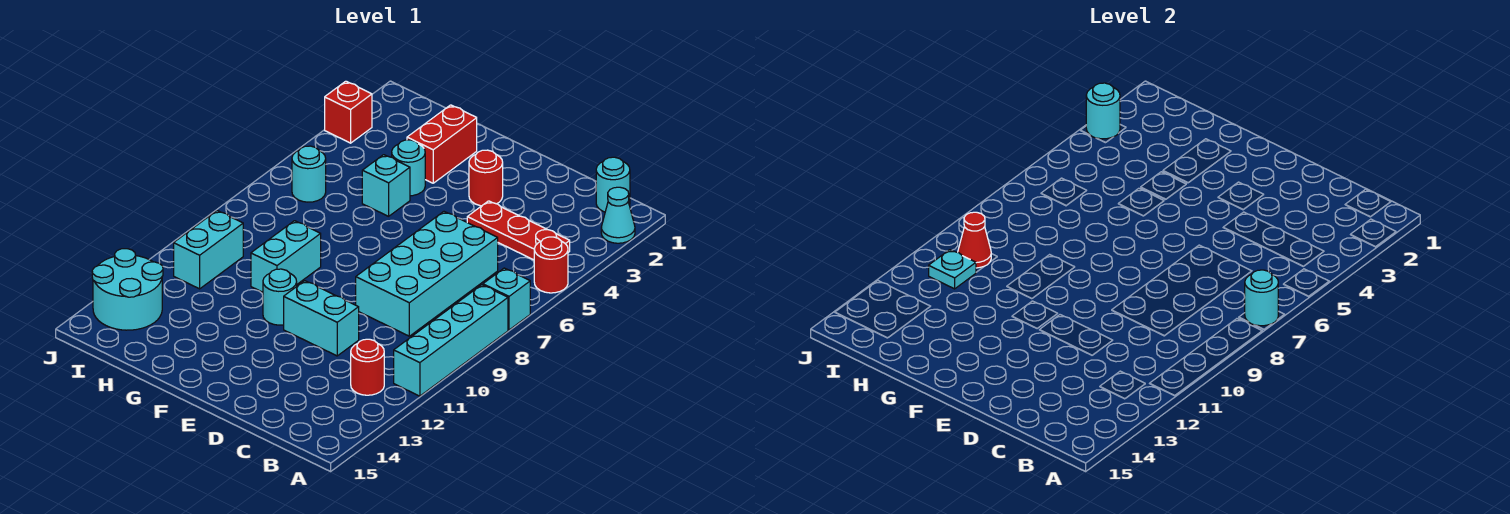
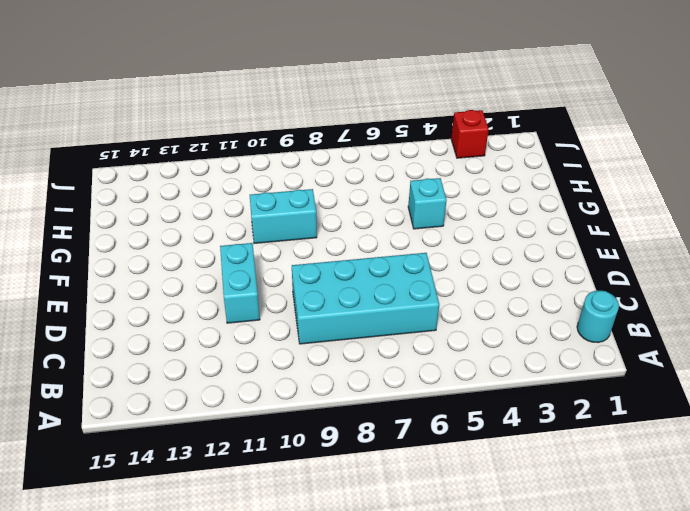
none -> cyan 1x1 cone [601,187,635,243]
none -> red 1x1 round brick [534,237,568,293]
none -> cyan 1x1 brick [483,268,530,330]

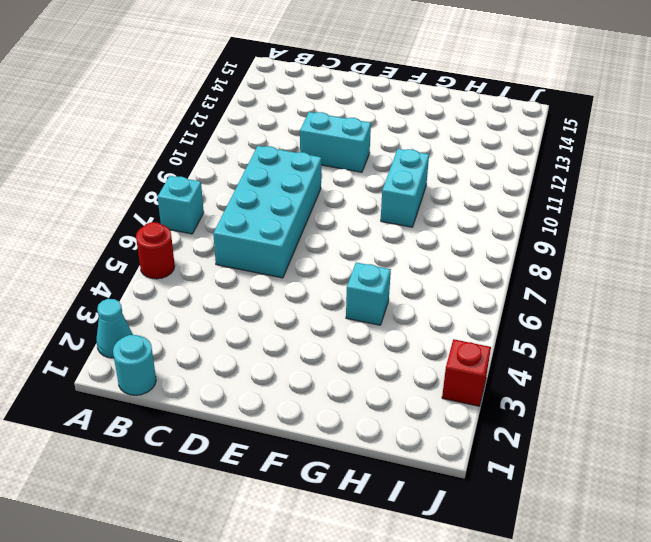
none -> cyan 1x4 brick [394,285,508,396]
none -> red 1x3 plate [467,201,570,260]
none -> red 1x1 round brick [351,339,384,395]

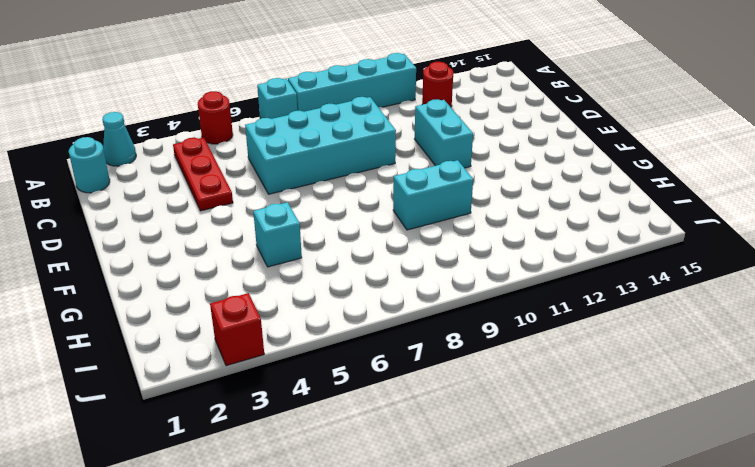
none -> red 1x1 round brick [469,150,503,206]
none -> cyan 1x1 round brick [263,269,297,325]
none -> red 1x2 brick [407,105,477,183]

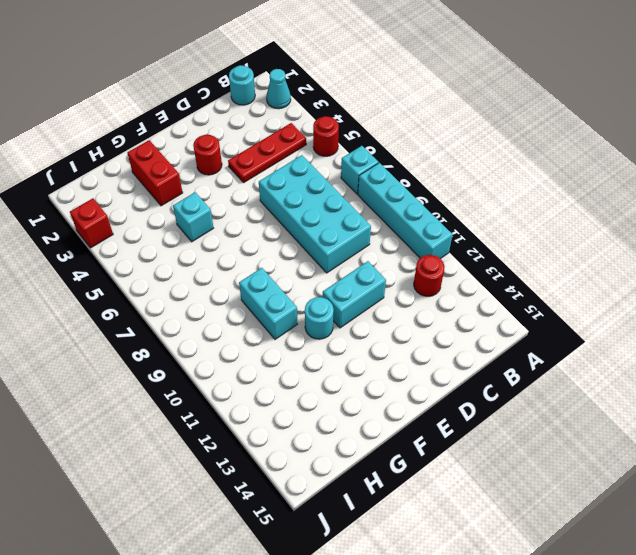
none -> cyan 1x1 round brick [392,140,425,196]
none -> cyan 1x1 round brick [292,146,326,202]
none -> cyan 1x2 brick [174,211,243,289]

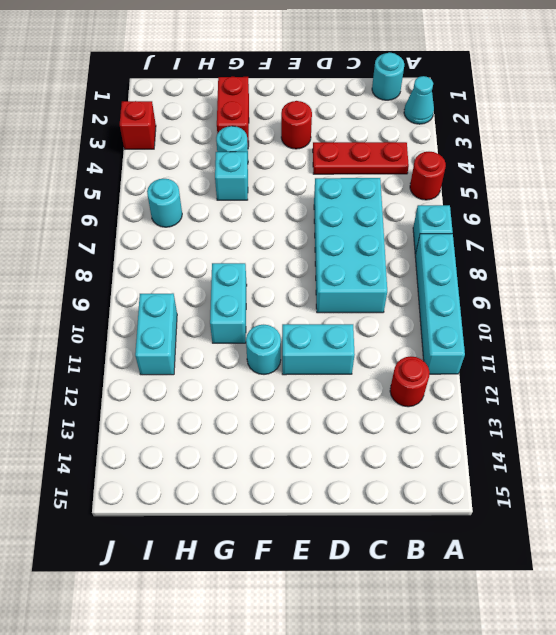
none -> cyan 2x2 round brick [92,249,163,330]
none -> cyan 1x1 round brick [1245,270,1278,326]
none -> red 1x1 cone [958,212,991,268]

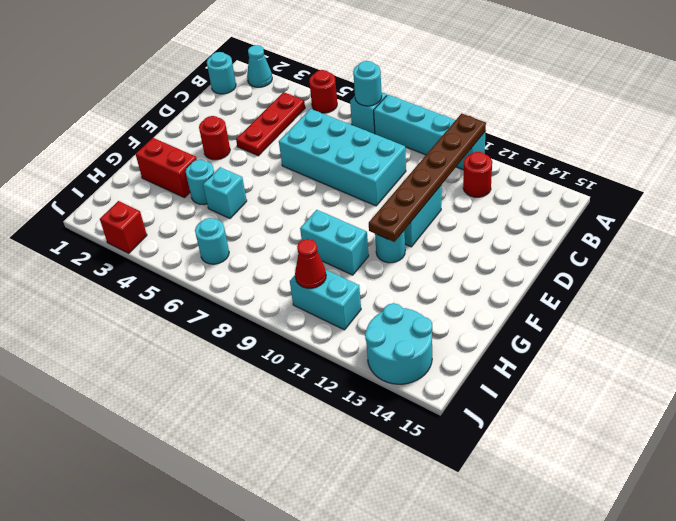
brown 1x6 plate [369,114,486,242] -> none
none -> cyan 1x1 plate [929,250,976,289]
none -> cyan 1x1 round brick [1086,83,1120,139]

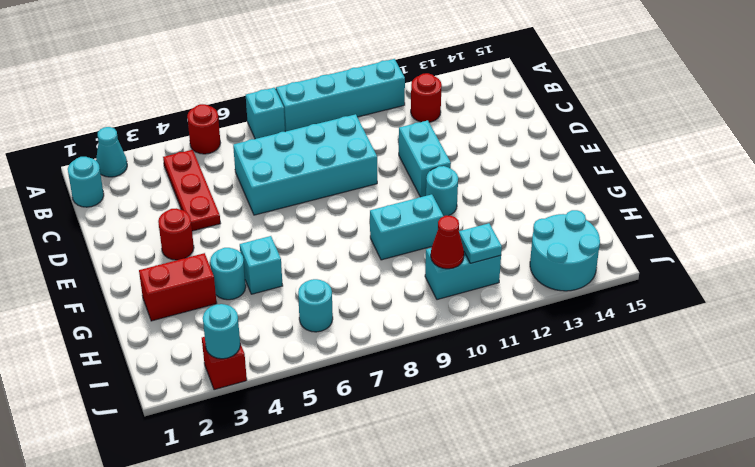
none -> cyan 1x1 round brick [1245,270,1278,326]

